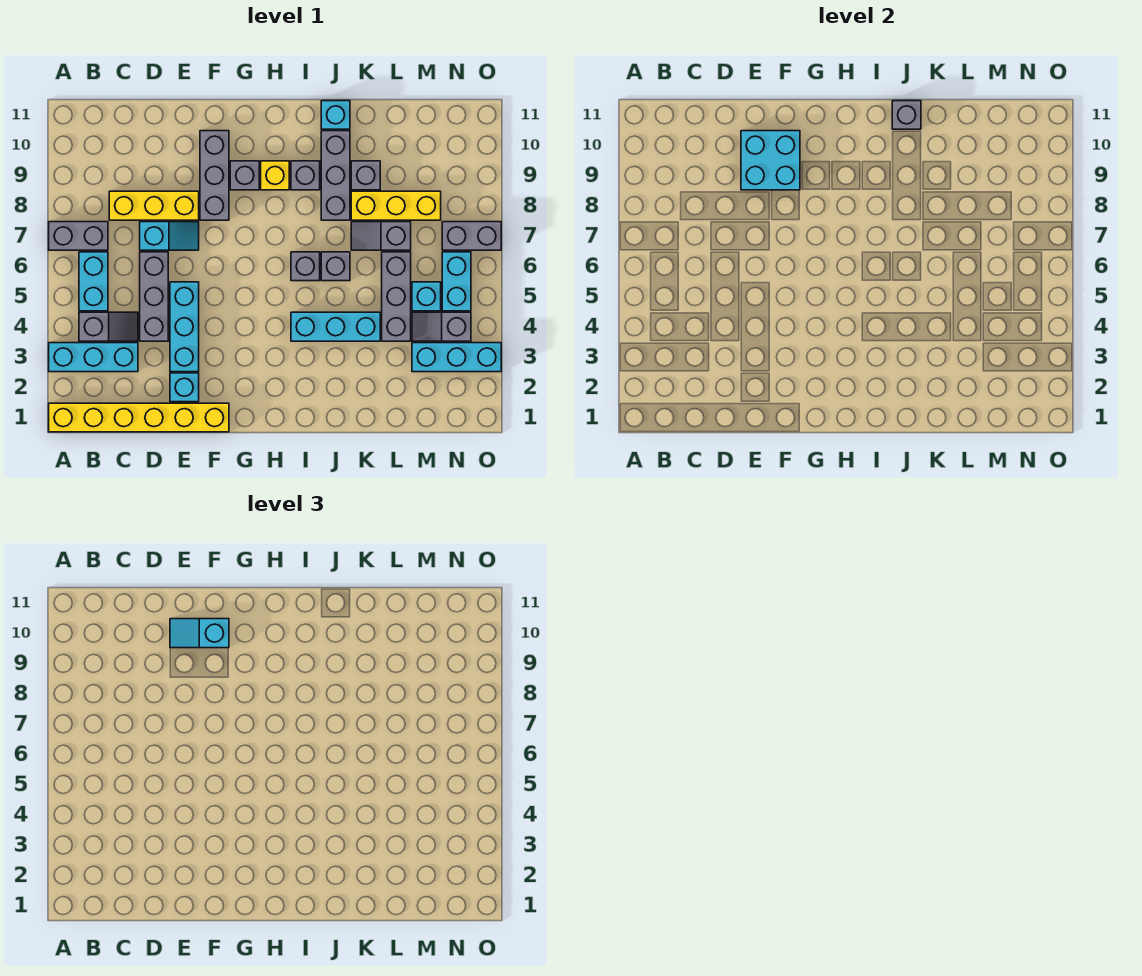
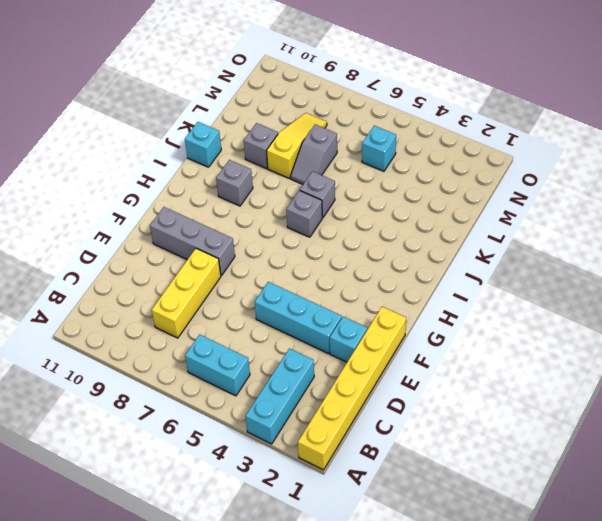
yellow 1x3 slope [267,113,327,179] -> yellow 1x3 brick [351,191,441,220]
none -> grey 1x2 brick [49,222,108,250]
none -> grey 1x2 slope [79,312,138,341]
none -> grey 1x3 brick [140,252,168,341]
none -> cyan 1x2 slope [140,222,199,250]

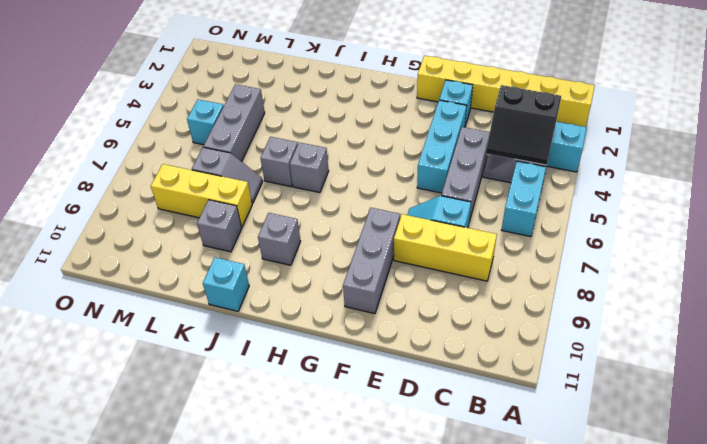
black 2x2 slope [486,85,561,165] -> none
none -> grey 1x2 brick [49,222,108,250]
none -> grey 1x1 brick [230,161,259,190]
none -> yellow 1x1 brick [261,161,289,190]
none -> cyan 1x3 brick [291,312,380,341]

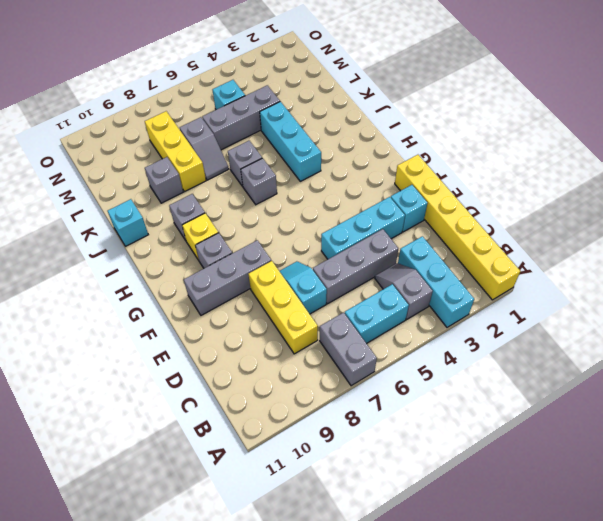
none -> grey 1x3 brick [321,131,350,220]
none -> cyan 1x3 brick [412,343,501,372]
none -> grey 1x2 slope [412,312,471,341]
none -> cyan 1x2 brick [442,252,471,311]

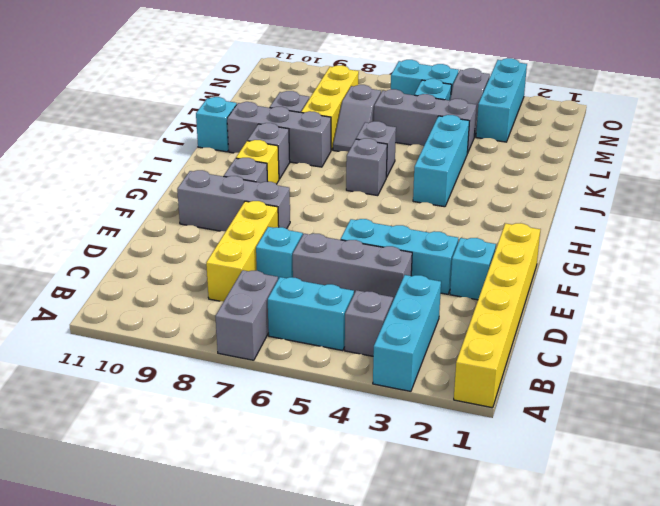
none -> grey 1x2 brick [442,222,501,250]
none -> cyan 2x2 brick [741,131,800,190]
none -> grey 1x1 brick [892,101,921,129]
none -> cyan 1x2 slope [170,619,229,648]

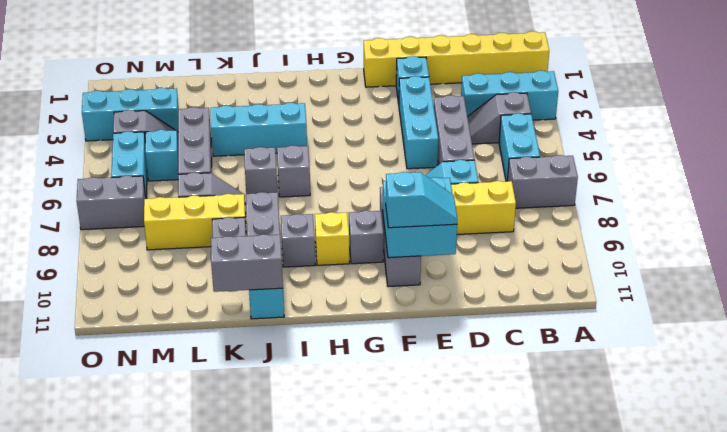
grey 1x2 brick [211,234,283,292] -> grey 1x1 brick [892,101,921,129]

